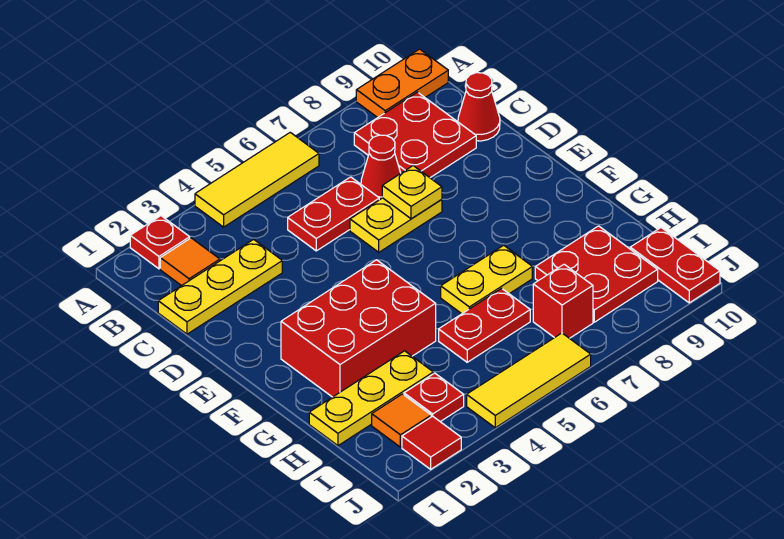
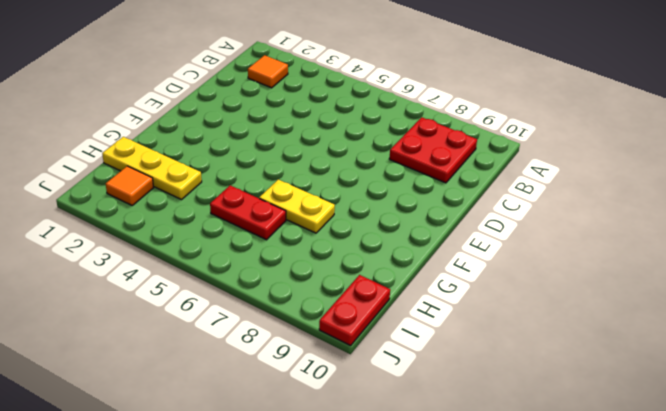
none -> red 1x1 plate [130,216,190,269]
none -> yellow 1x3 tile [195,132,319,227]
none -> orange 1x2 plate [356,49,448,118]

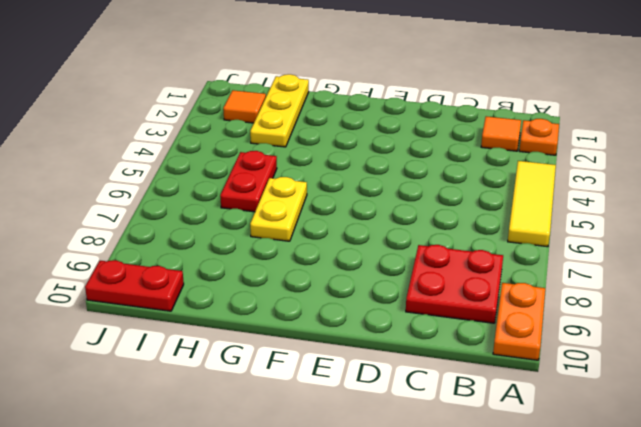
orange 1x1 plate [519,119,559,155] -> red 1x1 plate [130,216,190,269]
none -> yellow 1x3 plate [158,239,282,334]
none -> red 1x2 plate [288,177,379,251]
none -> red 1x1 cone [361,135,401,200]

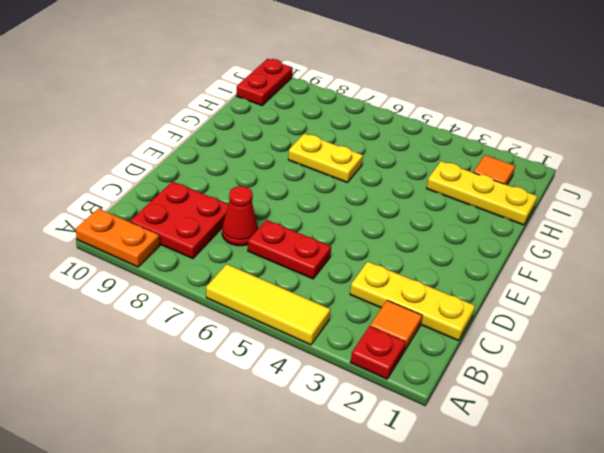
none -> red 1x1 cone [458,73,500,141]
none -> yellow 1x2 plate [350,198,442,252]
none -> red 2x3 brick [281,260,436,397]

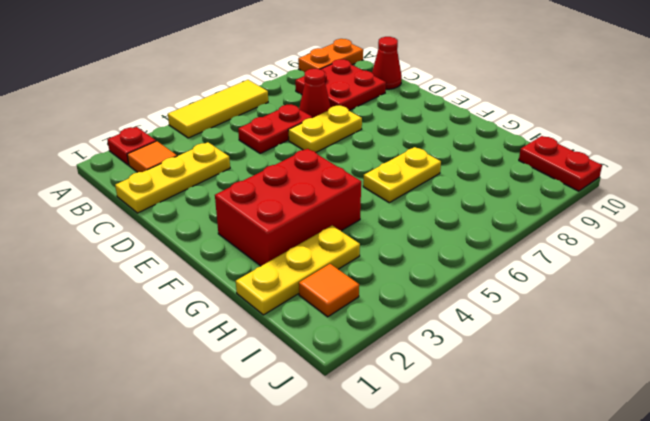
none -> red 1x2 plate [439,288,530,362]
none -> red 2x2 plate [535,226,658,322]
none -> red 1x1 plate [404,373,464,422]

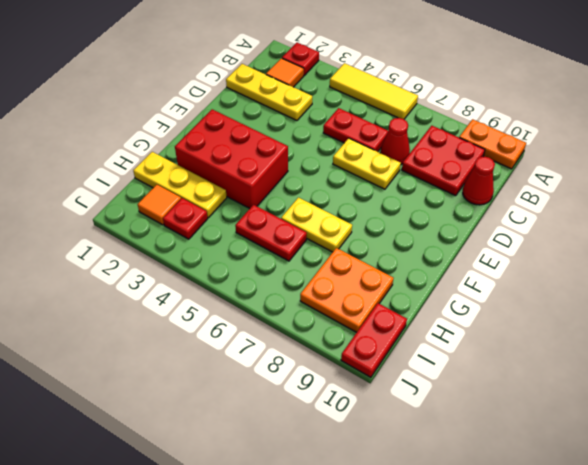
orange 2x2 plate [300,248,394,332] -> red 2x2 plate [535,226,658,322]
none -> red 1x1 brick [533,264,593,338]
none -> red 1x1 tile [402,416,461,469]
none -> yellow 1x3 tile [467,333,591,428]

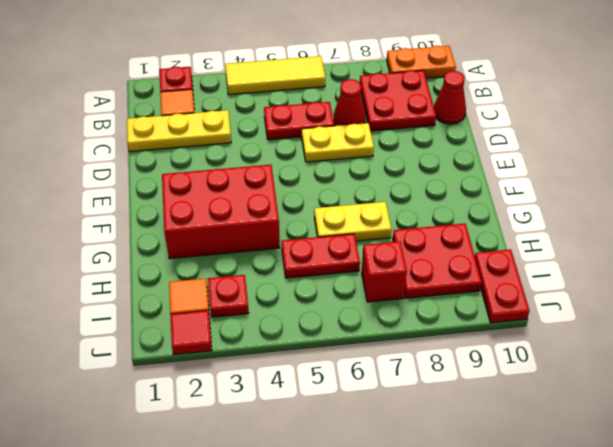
none -> yellow 1x3 plate [309,351,433,446]
none -> yellow 1x3 tile [467,333,591,428]
none -> yellow 1x1 plate [382,166,442,219]

